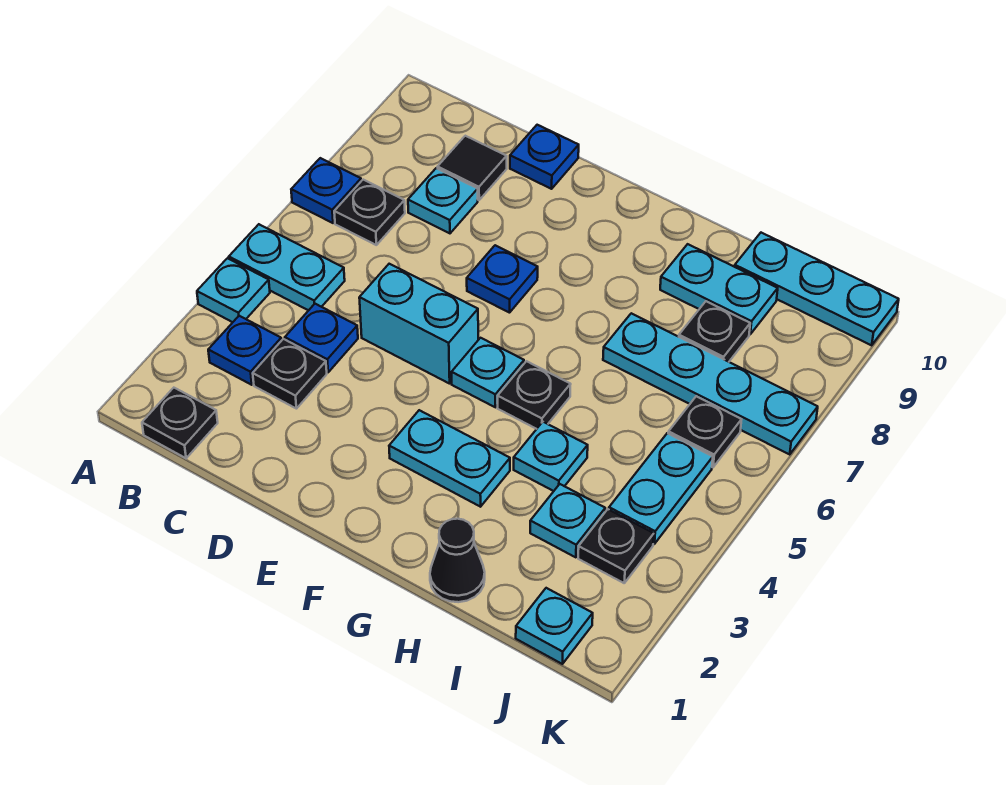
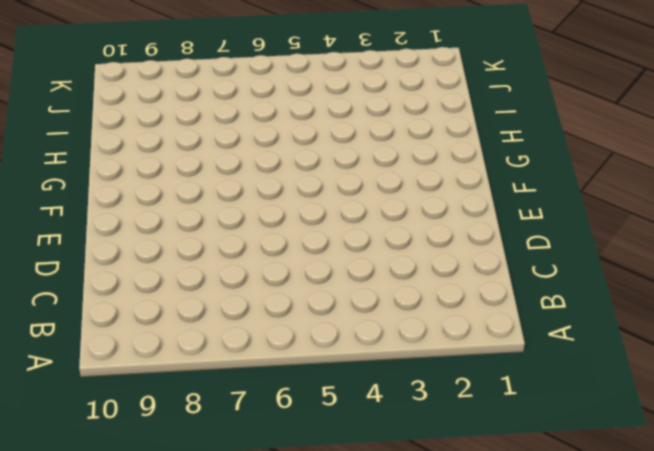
none -> cyan 1x1 plate [197,258,270,322]
none -> cyan 1x2 plate [229,224,345,311]
none -> blue 1x1 plate [291,158,361,223]

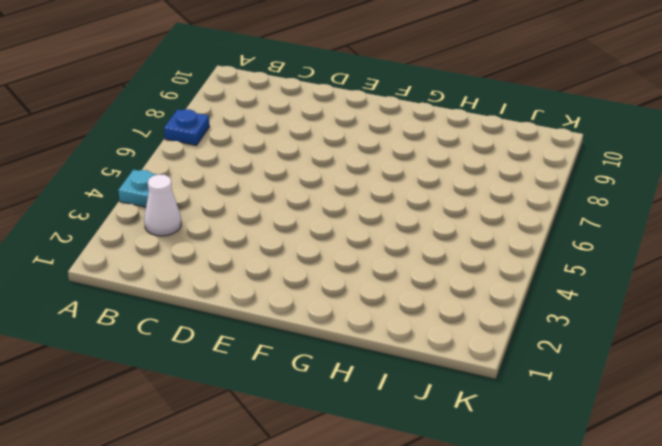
white 1x1 cone [144,174,181,236] -> blue 1x1 plate [208,316,281,385]
none -> cyan 1x2 plate [229,224,345,311]
none -> black 1x1 plate [142,388,218,458]
none -> black 1x1 plate [334,180,405,245]

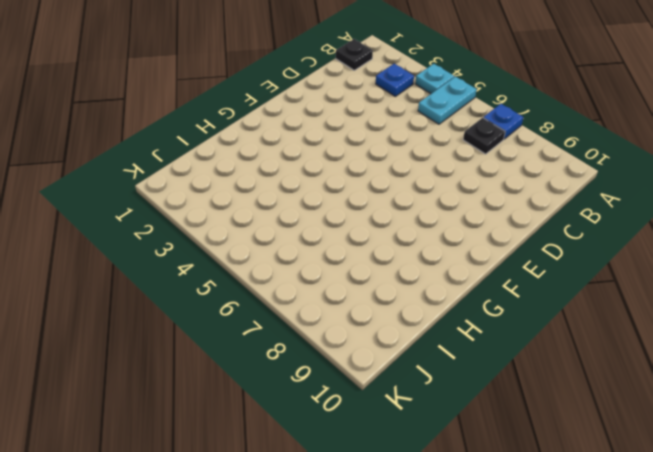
none -> black 1x1 plate [253,339,327,409]
none -> blue 1x1 plate [285,304,358,372]
none -> cyan 1x1 plate [408,168,478,233]

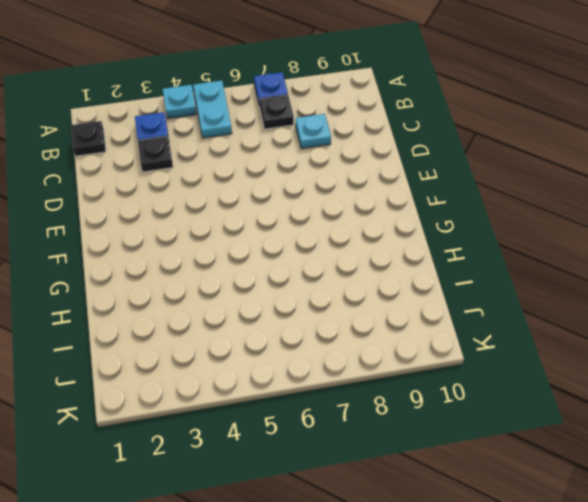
none -> blue 1x1 plate [285,304,358,372]
none -> black 1x1 tile [438,136,507,200]
none -> cyan 1x2 brick [359,264,478,384]

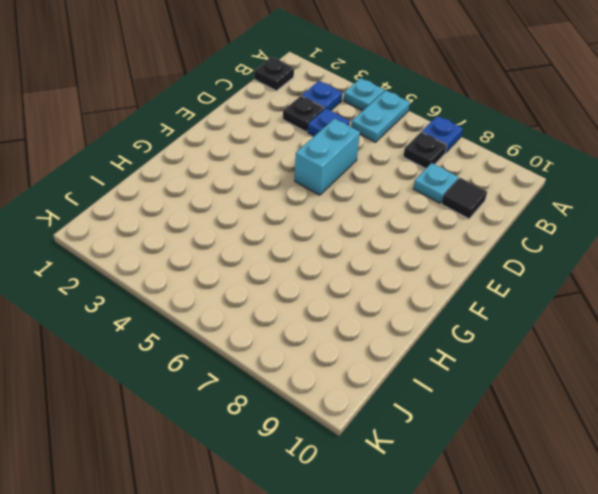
none -> blue 1x1 plate [510,125,579,189]
none -> blue 1x1 plate [467,245,538,313]
none -> cyan 1x2 plate [389,410,510,507]

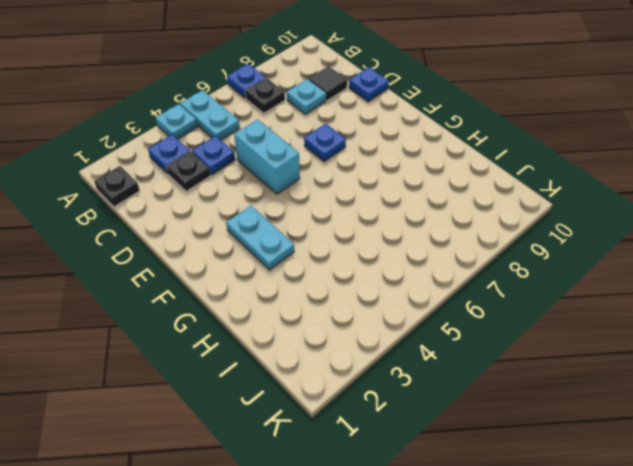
none -> cyan 1x1 plate [452,338,524,407]
none -> black 1x1 plate [498,361,571,429]
none -> black 1x1 cone [430,519,485,602]

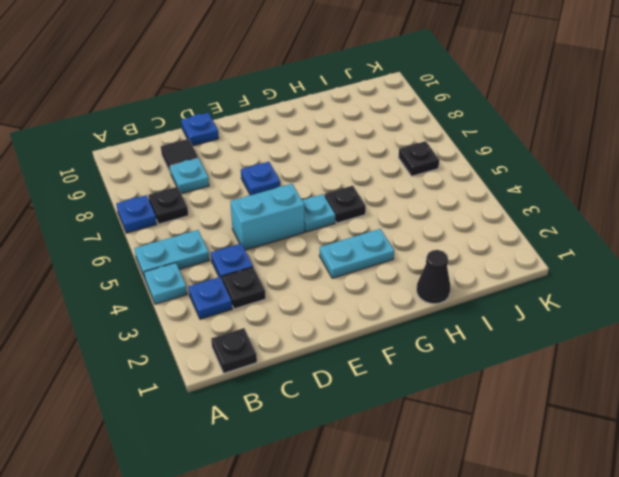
none -> cyan 1x1 plate [514,422,588,491]
none -> cyan 1x4 plate [603,313,818,454]
none -> cyan 1x2 plate [660,244,778,334]

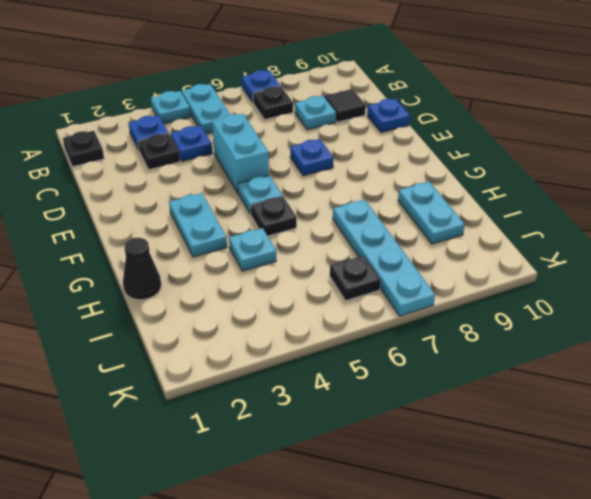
none -> cyan 1x1 plate [530,484,605,557]
none -> black 1x1 plate [679,301,750,362]
none -> cyan 1x3 plate [735,233,899,345]

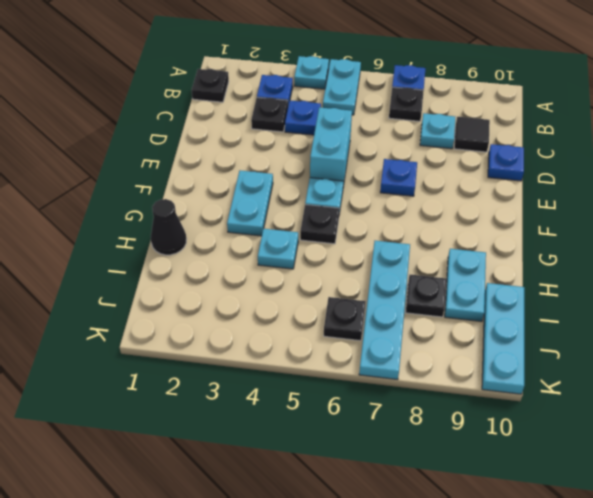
none -> cyan 1x1 plate [530,484,605,557]
none -> cyan 1x1 plate [516,588,593,664]
none -> black 1x1 plate [578,509,654,583]

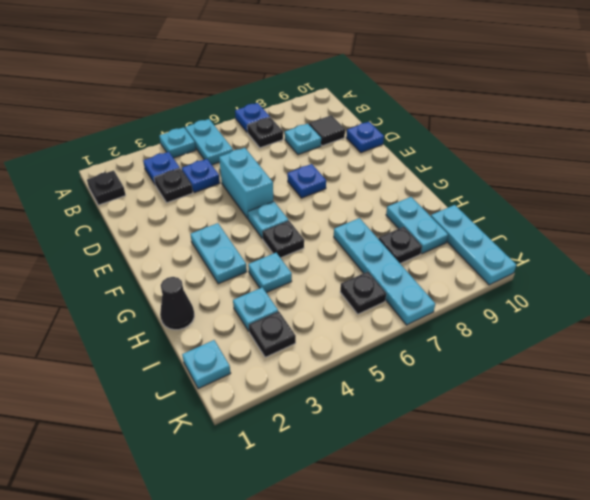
none -> cyan 1x2 plate [609,433,713,544]

